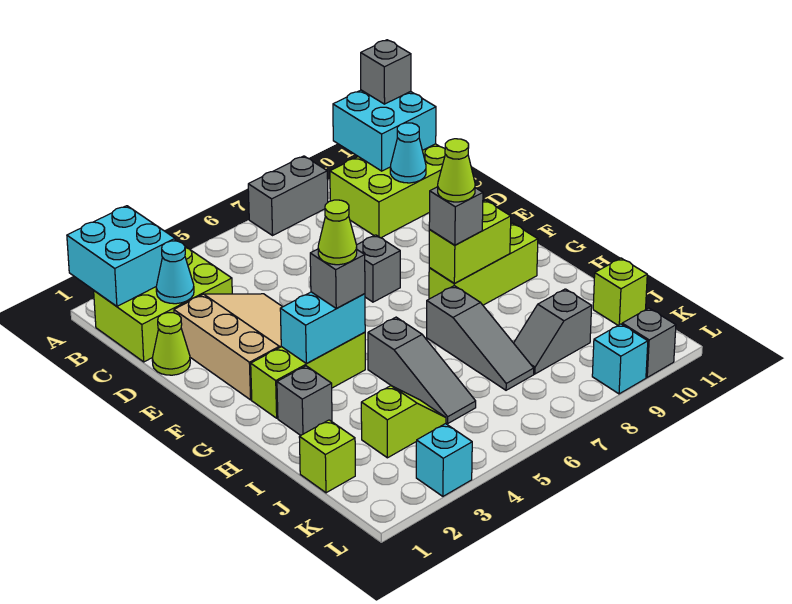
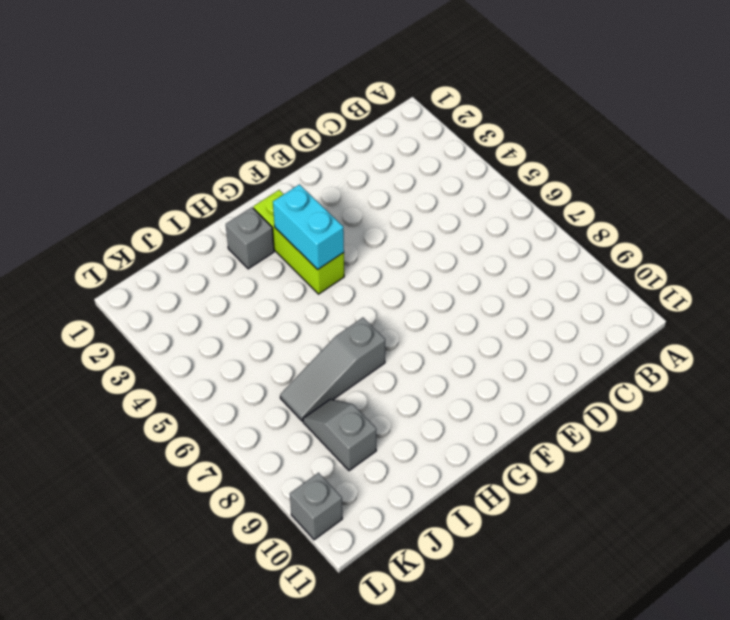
none -> grey 1x2 brick [248,156,328,235]
none -> lime 2x3 brick [94,247,232,362]
none -> lime 2x3 brick [330,144,445,238]

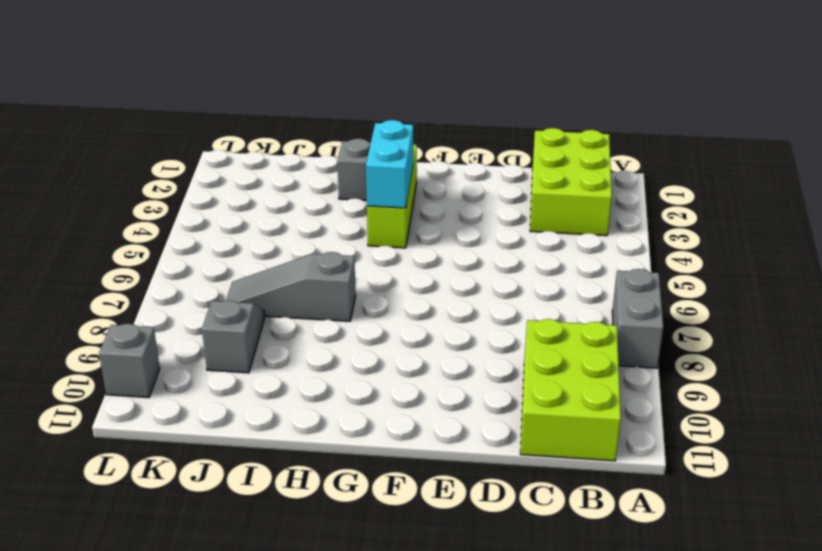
none -> lime 1x1 cone [152,313,190,375]
none -> tan 3x3 slope [174,294,282,400]
none -> grey 1x1 brick [357,235,400,302]

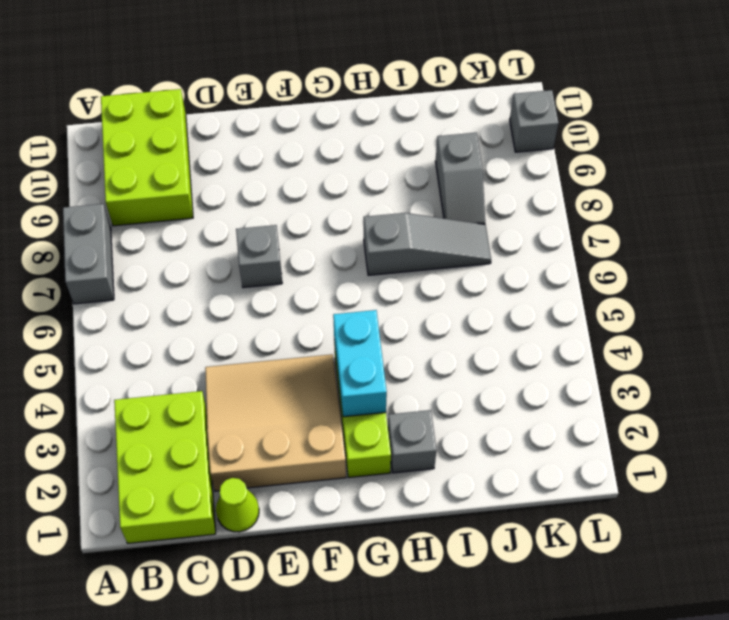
none -> lime 1x3 brick [429,223,538,305]
none -> grey 1x3 slope [368,317,476,424]
none -> lime 1x1 brick [299,420,355,493]

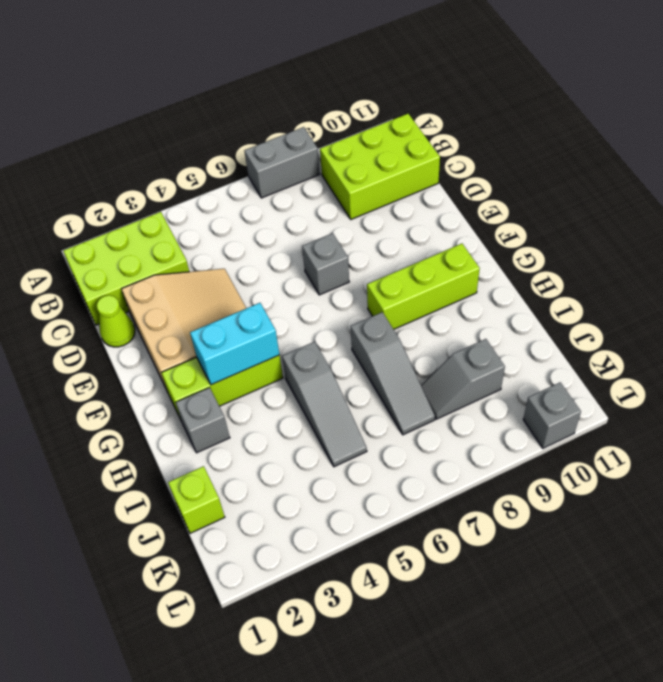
none -> lime 1x2 slope [361,386,446,458]
none -> lime 1x1 brick [593,258,647,325]
none -> cyan 1x1 brick [416,424,472,496]

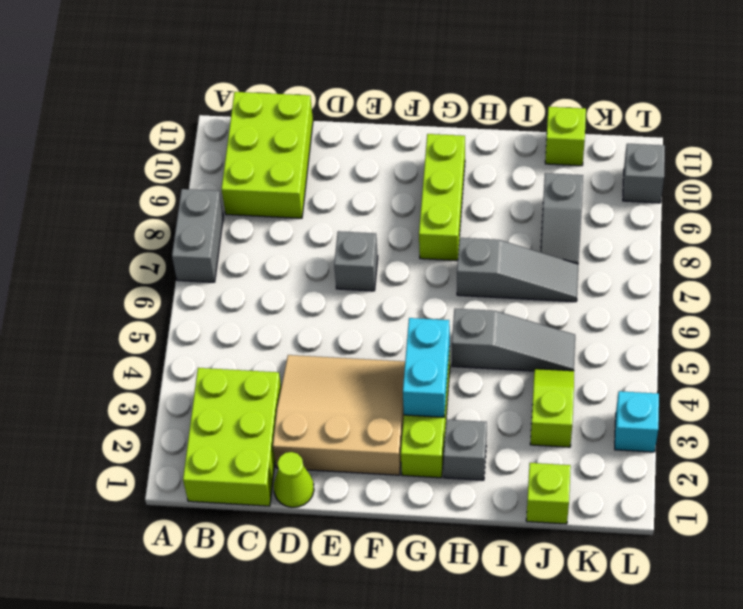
none -> cyan 1x1 brick [592,324,648,394]
none -> cyan 2x2 brick [67,206,175,306]
none -> cyan 2x2 brick [333,90,436,171]

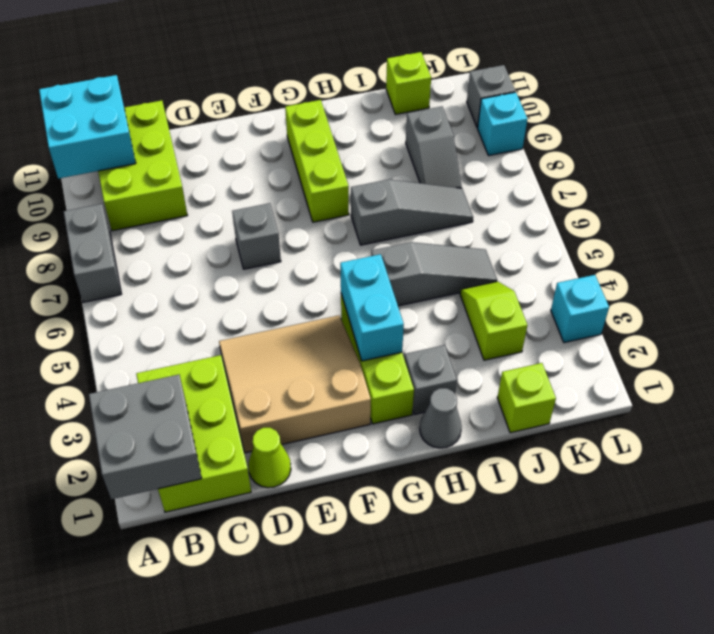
grey 2x2 brick [89,375,202,499] -> cyan 2x2 brick [67,206,175,306]
grey 1x1 cone [420,388,462,448] -> none
none -> cyan 1x1 cone [156,241,194,304]
none -> cyan 1x1 cone [390,123,426,183]
none -> lime 1x2 brick [429,200,511,284]

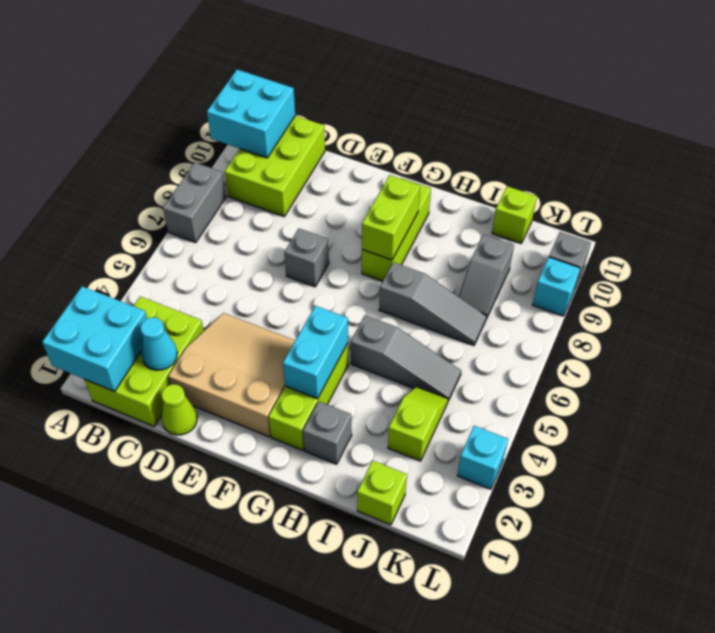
none -> cyan 1x1 cone [390,123,426,183]
none -> grey 1x1 brick [361,40,411,104]
none -> grey 1x1 brick [310,249,365,309]

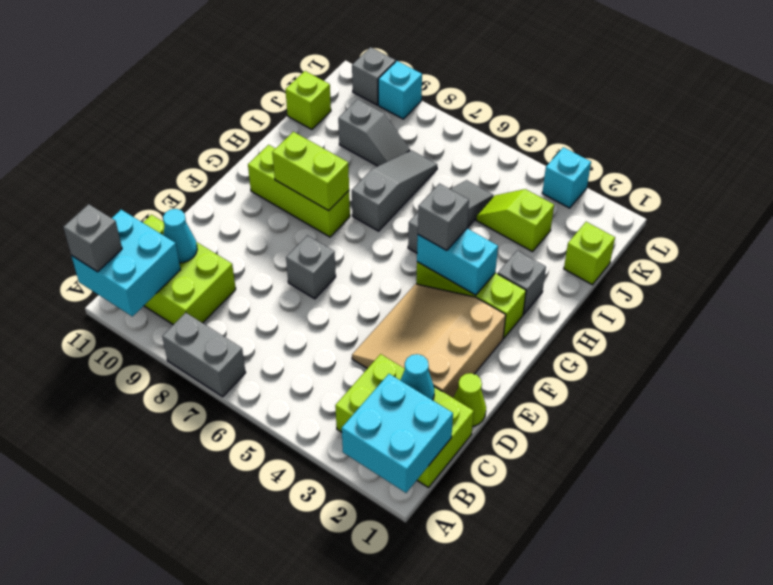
none -> grey 1x1 brick [429,187,483,245]
none -> lime 1x1 cone [318,200,357,265]
none -> lime 1x1 cone [438,139,475,202]

